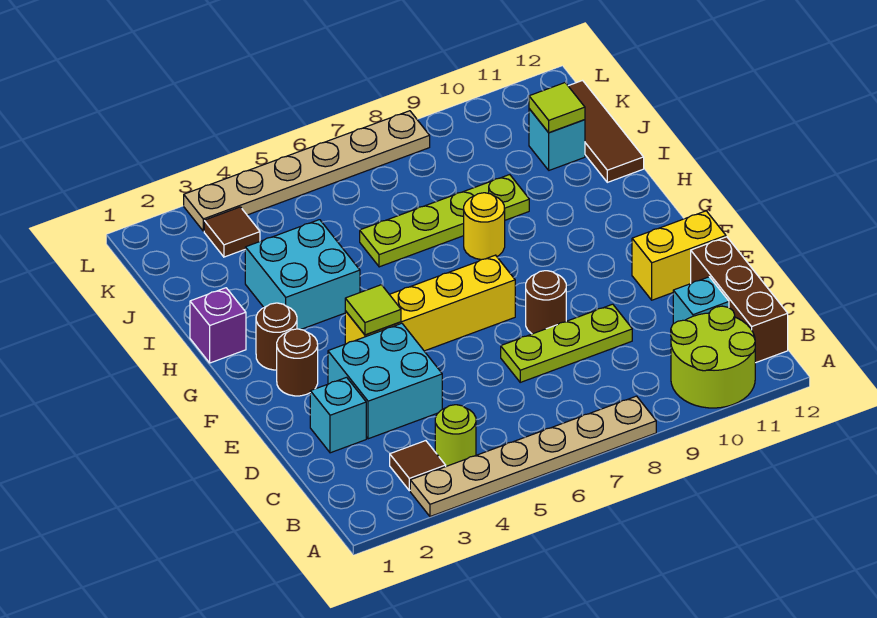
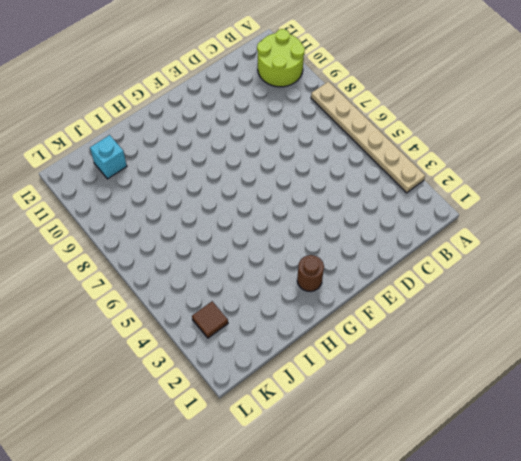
none -> brown 1x1 tile [390,441,446,491]
none -> lime 1x1 round brick [435,405,476,466]
none -> brown 1x3 brick [691,237,788,363]

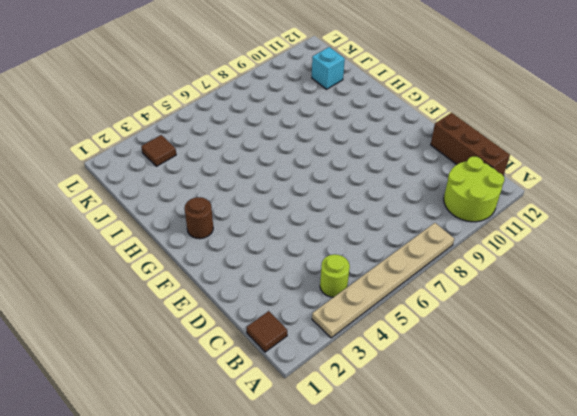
brown 1x1 tile [246,311,287,352] -> brown 1x1 tile moved to [390,441,446,491]
none -> cyan 1x1 brick [673,277,729,324]
none -> cyan 1x1 brick [310,377,366,453]
none -> cyan 2x2 brick [328,323,442,439]

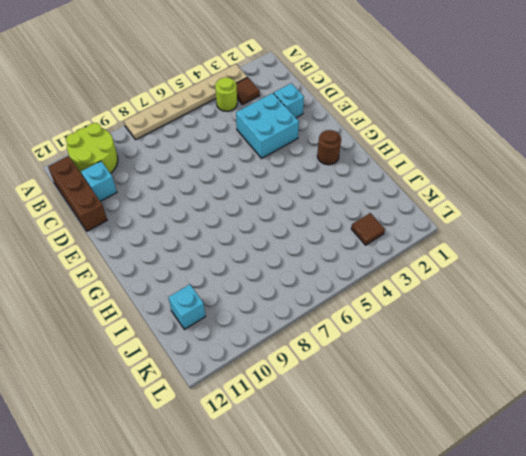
none -> lime 1x3 plate [501,304,632,382]
none -> brown 1x1 round brick [526,271,566,334]
none -> yellow 1x2 brick [632,211,726,300]

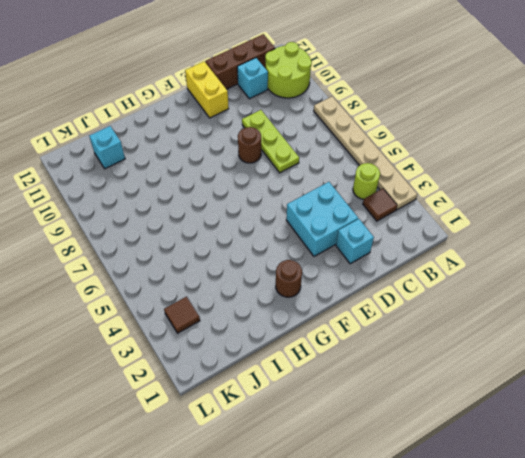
none -> brown 1x1 round brick [277,329,318,396]
none -> yellow 1x4 brick [345,255,515,351]
none -> purple 1x1 brick [190,288,246,363]

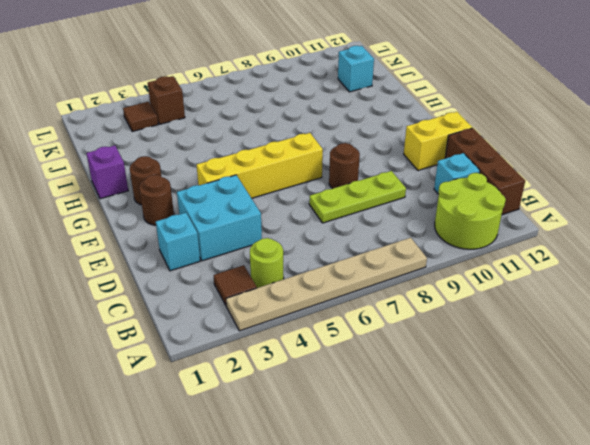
brown 1x1 brick [148,76,185,124] -> none
none -> cyan 2x2 brick [245,220,360,330]
none -> yellow 1x1 round brick [464,193,505,260]
none -> lime 1x4 plate [360,175,529,267]

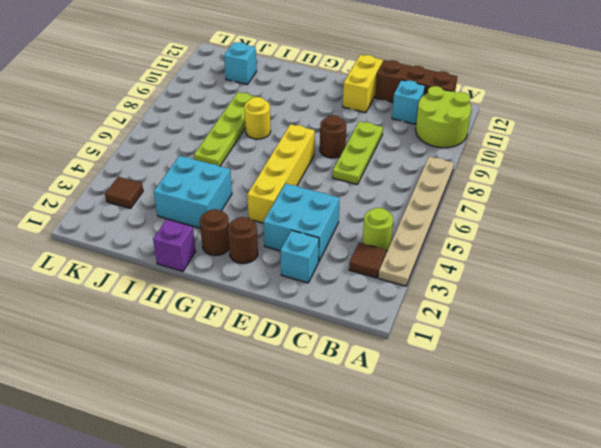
none -> brown 1x3 tile [569,81,644,182]
none -> tan 1x6 plate [184,111,430,231]
none -> lime 1x1 tile [345,285,401,335]

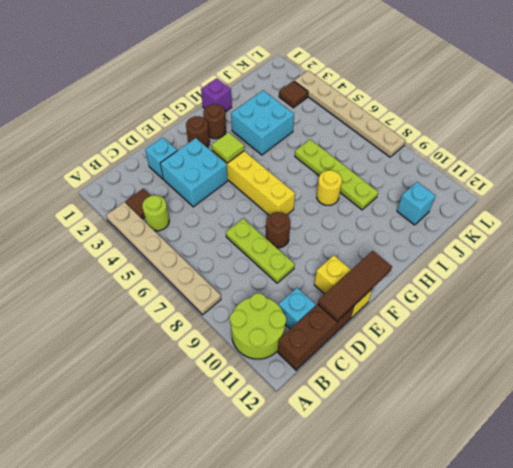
brown 1x3 tile [318,251,392,321] -> brown 1x3 tile moved to [569,81,644,182]
none -> lime 1x1 tile [529,83,585,132]

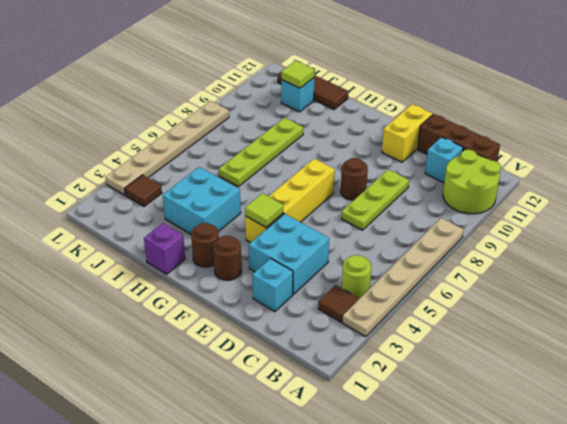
none -> yellow 1x1 round brick [464,193,505,260]

